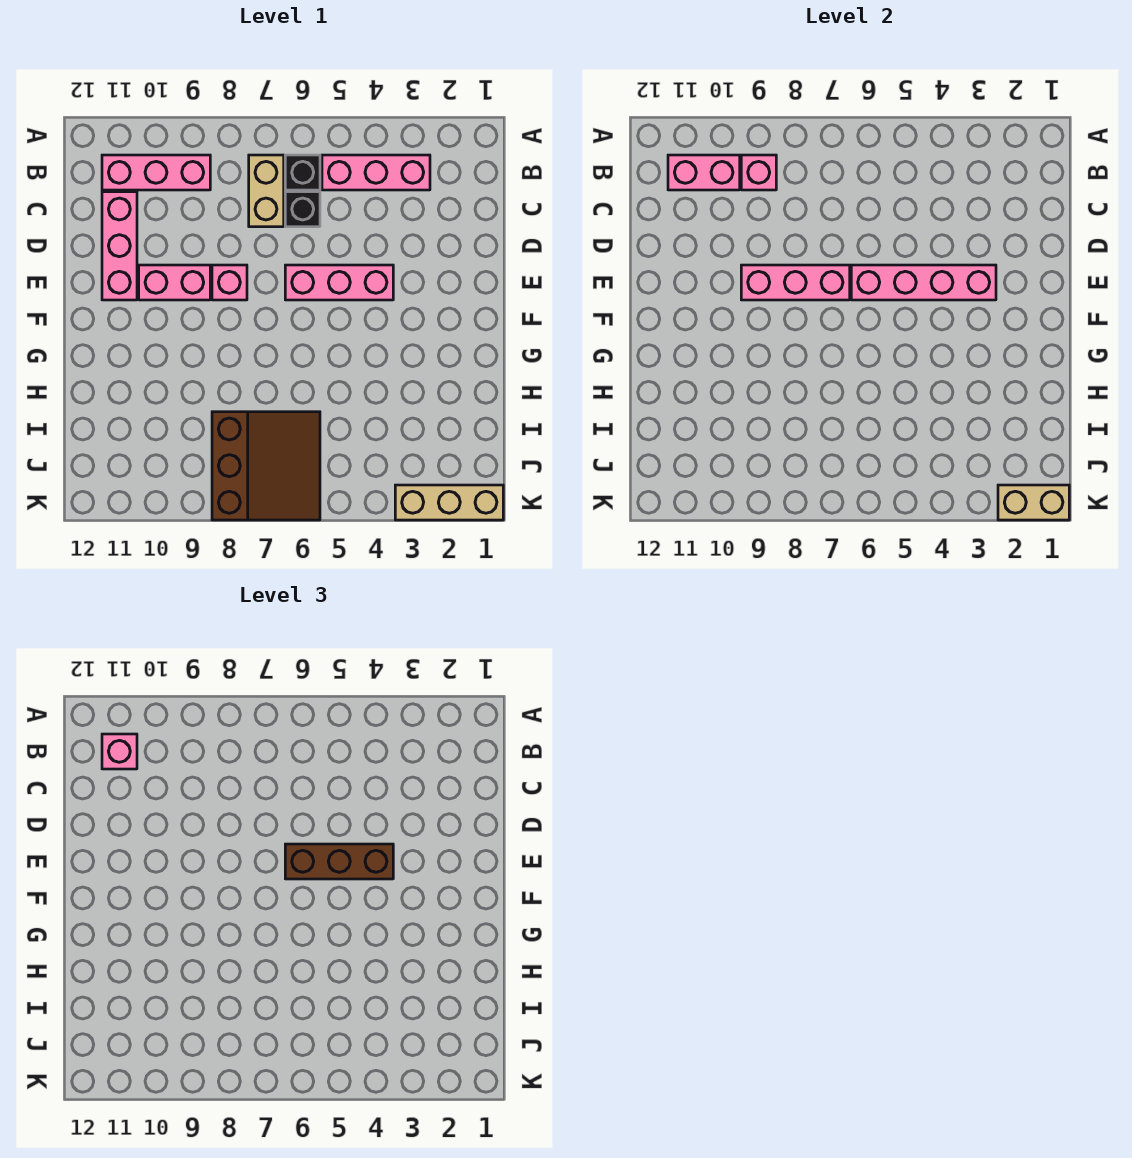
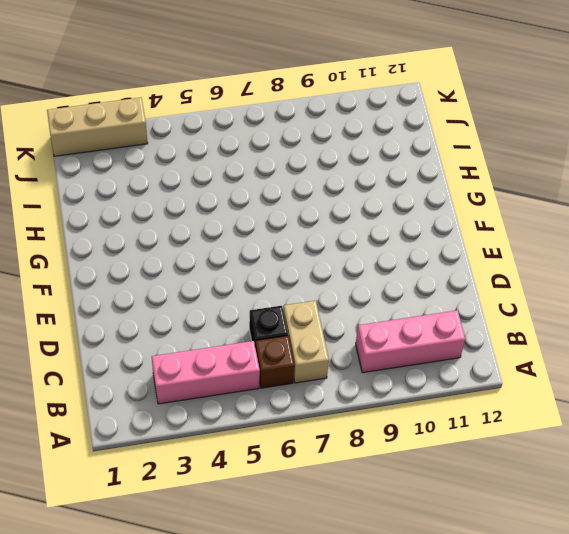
brown 1x1 brick [255,336,294,388] -> black 1x1 brick [285,155,320,190]
none -> pink 1x3 brick [102,192,137,300]
none -> pink 1x3 brick [285,265,393,300]
none -> pink 1x1 brick [212,265,247,300]

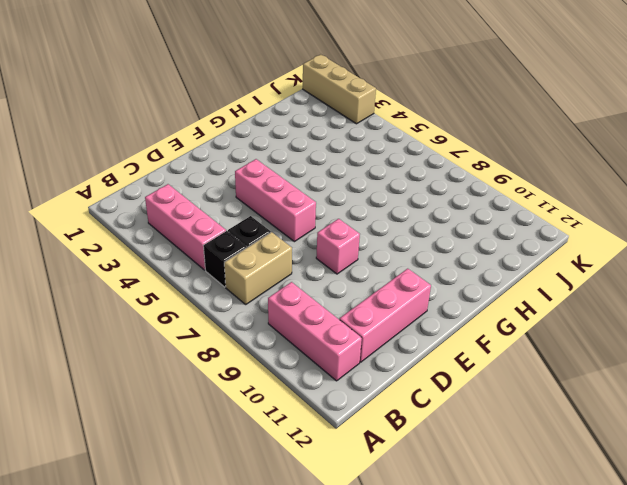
none -> pink 1x2 brick [139,265,210,300]
none -> brown 3x3 slope [212,412,320,520]
none -> pink 1x1 brick [741,155,776,190]

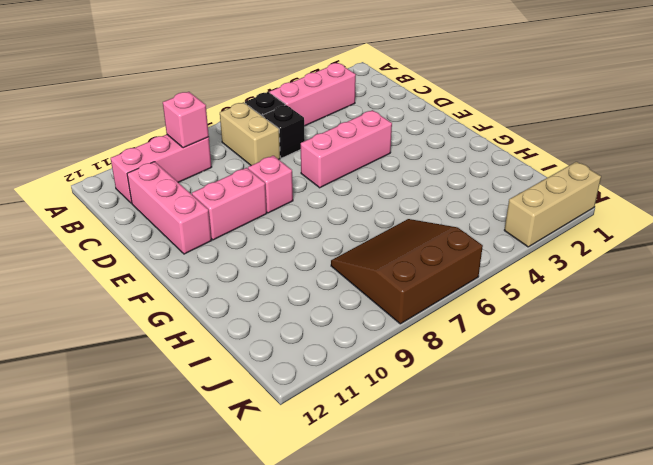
brown 3x3 slope [331,219,483,324] -> brown 3x3 slope turned to [212,412,320,520]
none -> pink 1x2 brick [668,155,740,190]
none -> pink 1x4 brick [851,265,996,300]
none -> pink 1x3 brick [741,265,850,300]

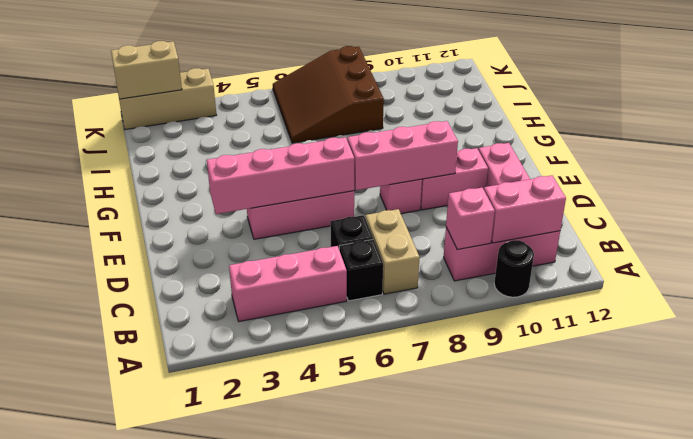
black 1x1 round brick [494,240,534,297] -> none
none -> pink 1x1 brick [102,734,137,769]
none -> brown 1x3 brick [285,844,393,879]

